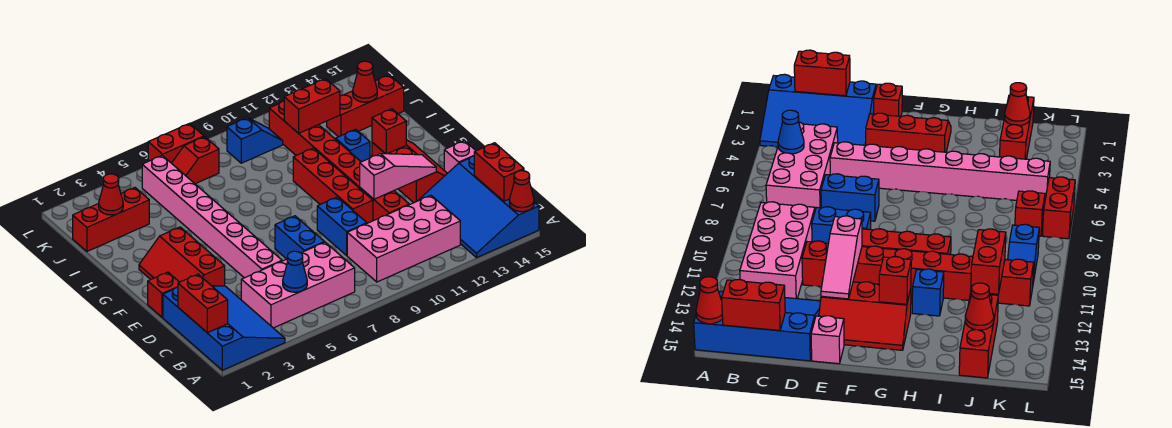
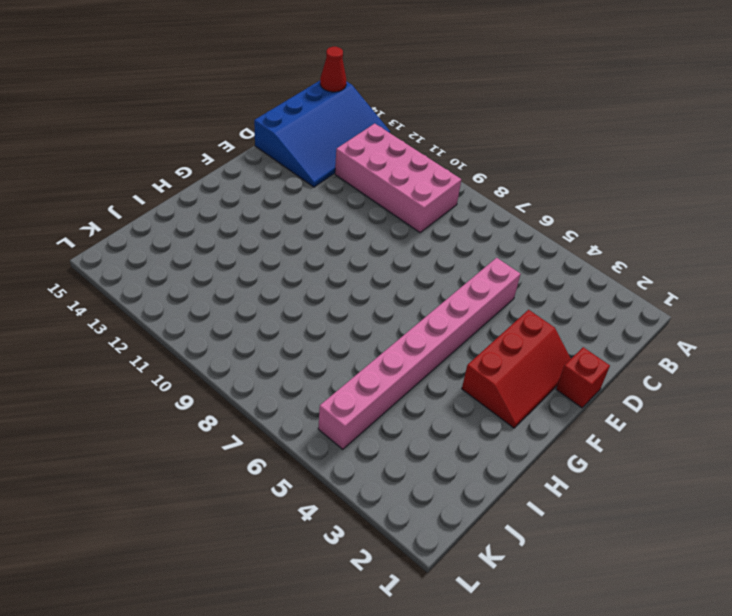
none -> blue 3x4 slope [163,286,285,370]
none -> pink 2x4 brick [241,242,355,328]
none -> blue 1x2 brick [275,216,324,259]

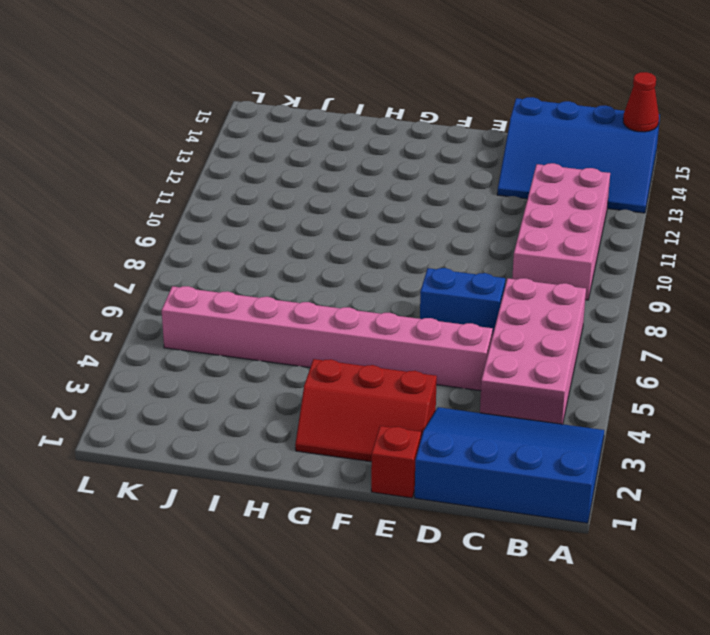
none -> blue 1x2 brick [317,197,367,255]
none -> red 1x8 brick [269,101,409,221]
none -> red 1x4 brick [293,148,373,223]

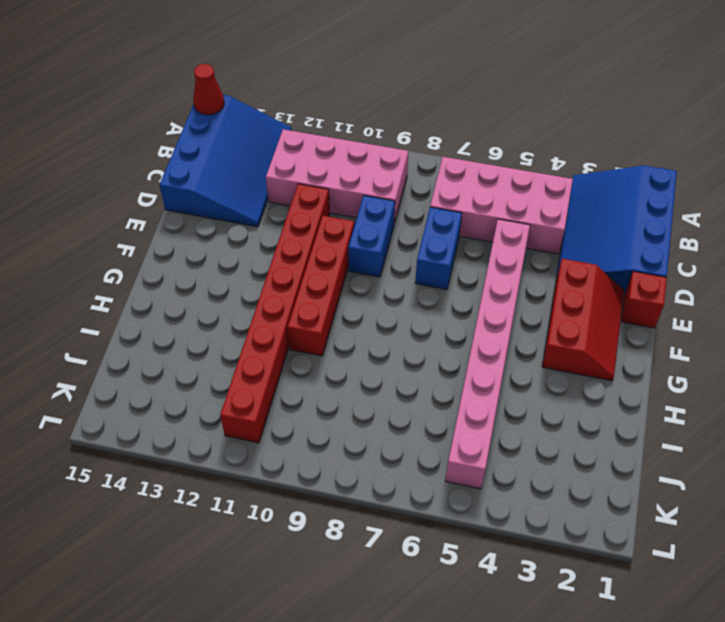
none -> red 2x3 slope [372,140,447,203]
none -> pink 1x1 brick [444,141,476,173]
none -> blue 1x1 brick [336,129,370,162]

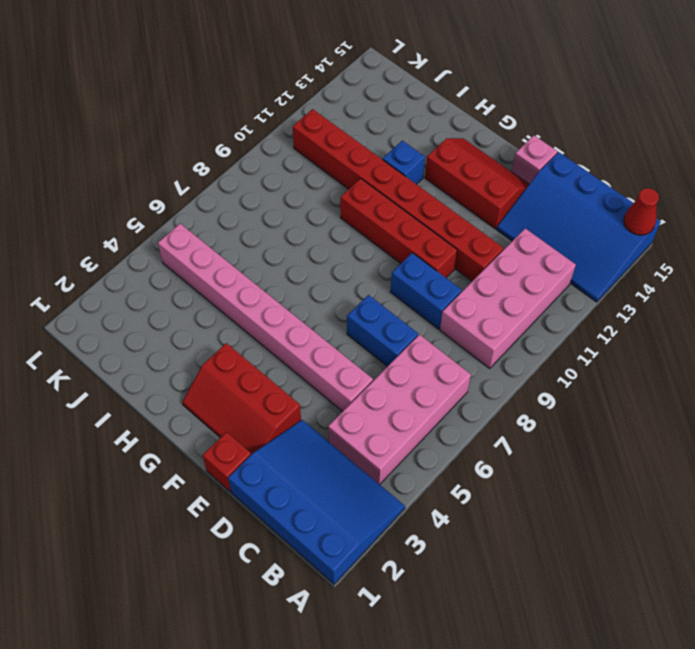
none -> red 1x3 brick [73,188,149,251]
none -> red 1x3 brick [327,75,404,137]
none -> red 1x2 slope [172,137,219,184]

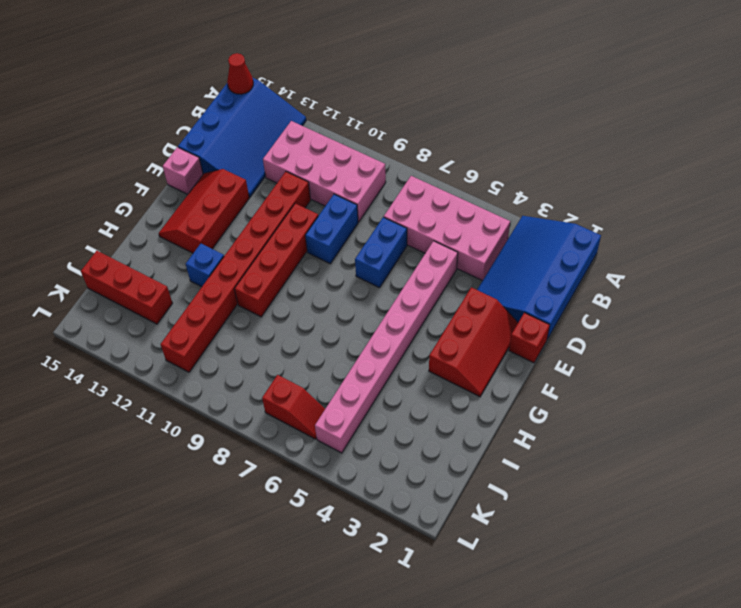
none -> red 1x3 brick [73,188,149,251]
none -> blue 1x2 slope [227,118,283,163]
none -> red 1x2 brick [148,124,204,163]

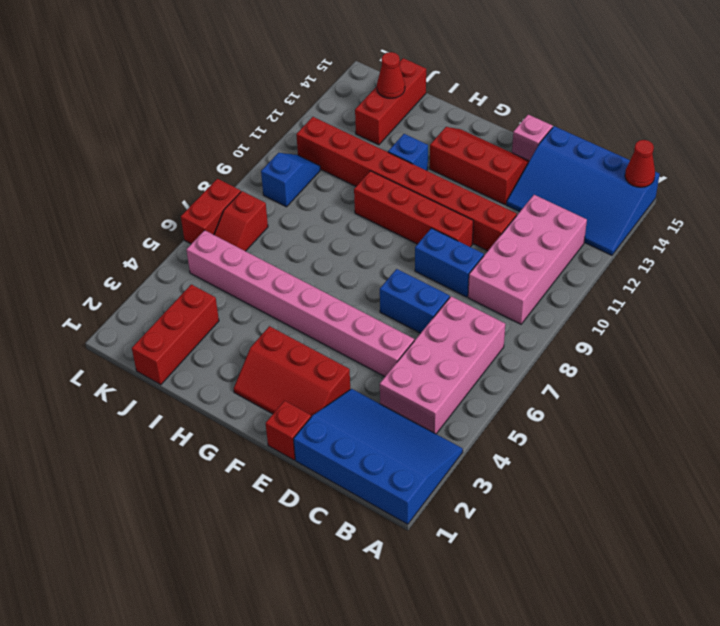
none -> red 1x2 brick [178,274,228,333]
none -> blue 1x1 cone [283,251,307,292]
none -> red 1x2 brick [474,143,524,201]

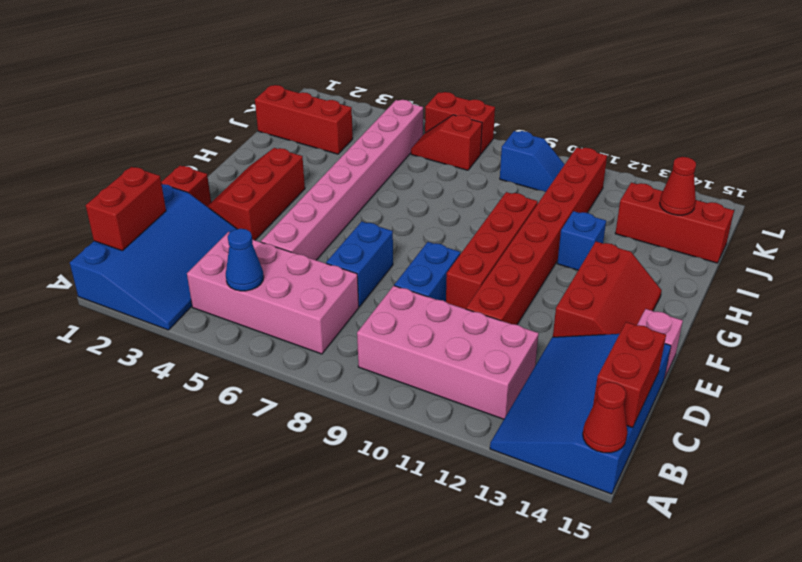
none -> pink 1x3 slope [360,154,436,199]
none -> red 1x1 brick [372,109,406,154]
none -> red 1x1 cone [99,174,123,215]

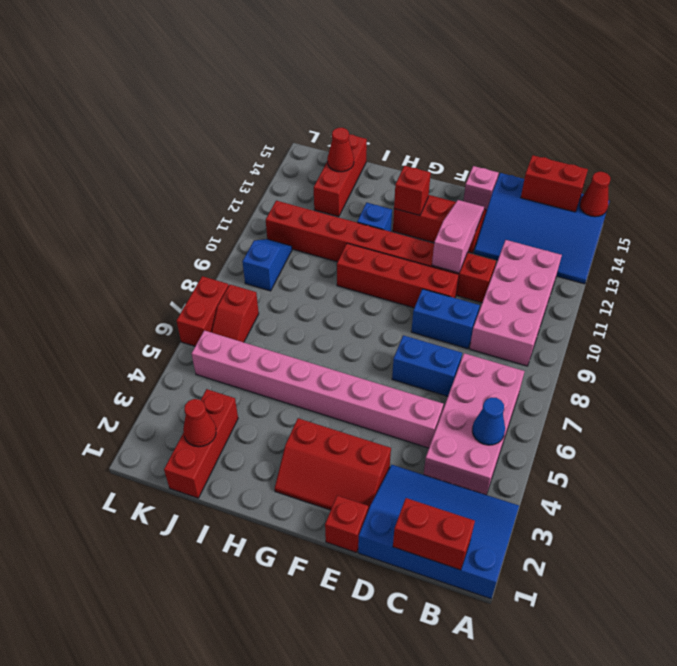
none -> red 1x2 brick [284,79,340,133]

